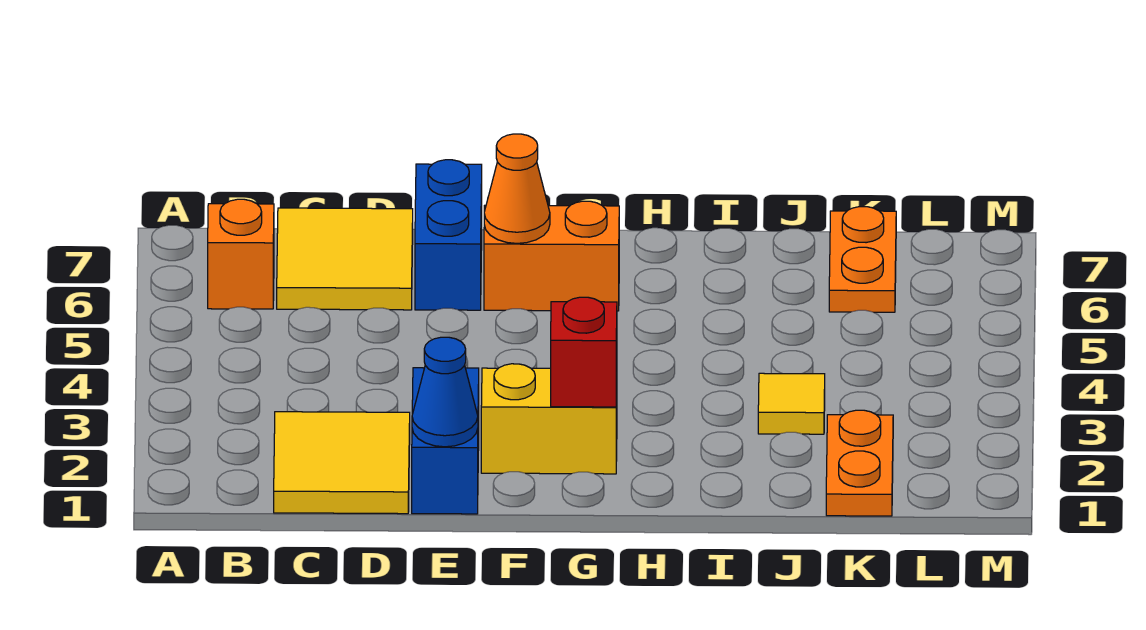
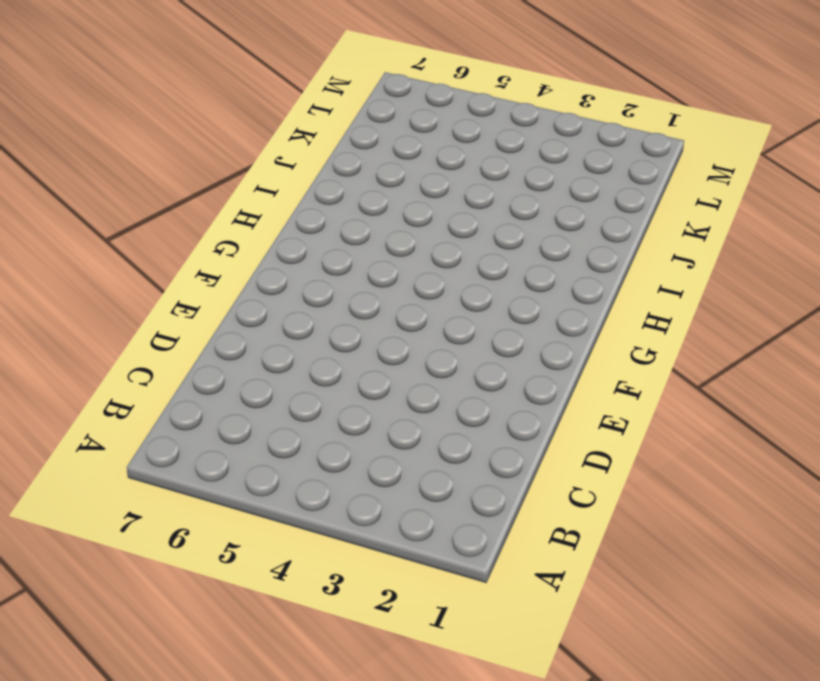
none -> orange 1x1 brick [208,199,274,309]
none -> yellow 2x2 tile [274,412,410,514]
none -> yellow 2x2 tile [277,208,413,310]

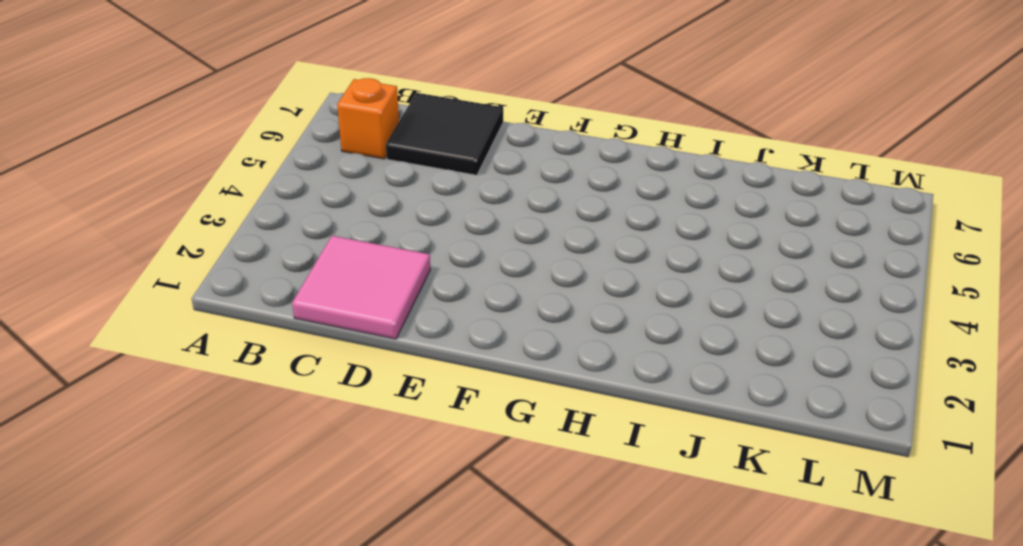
pink 2x2 tile [292,236,430,339] -> yellow 2x2 tile [274,412,410,514]
black 2x2 tile [386,93,503,175] -> yellow 2x2 tile [277,208,413,310]
none -> blue 1x2 brick [412,368,479,514]
none -> blue 1x2 brick [415,160,482,310]
none -> yellow 1x2 brick [481,364,617,474]

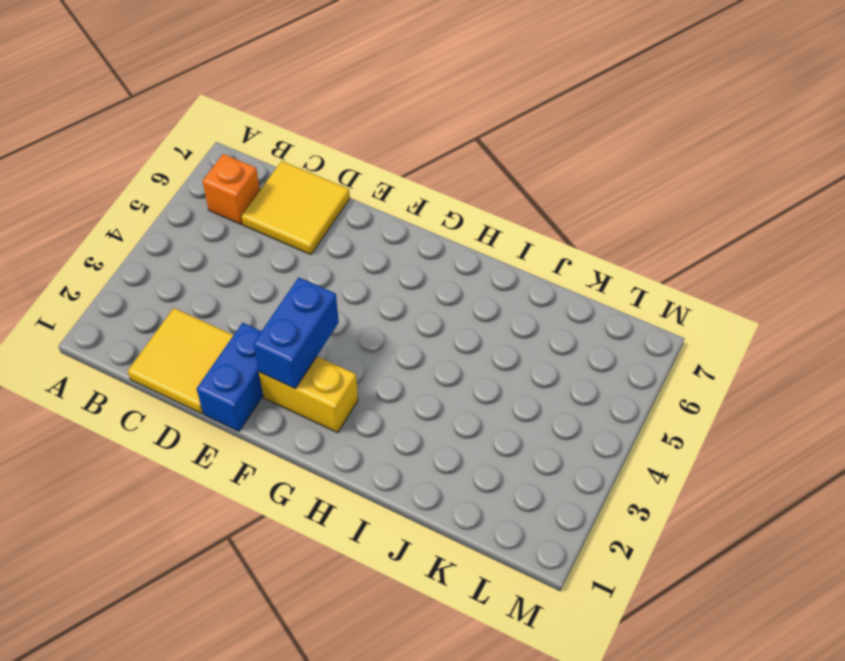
blue 1x2 brick [253,278,339,388] -> blue 1x2 brick moved to [415,160,482,310]
none -> orange 1x2 brick [484,201,619,311]
none -> yellow 1x1 tile [758,373,825,434]
none -> orange 1x2 plate [826,410,893,516]

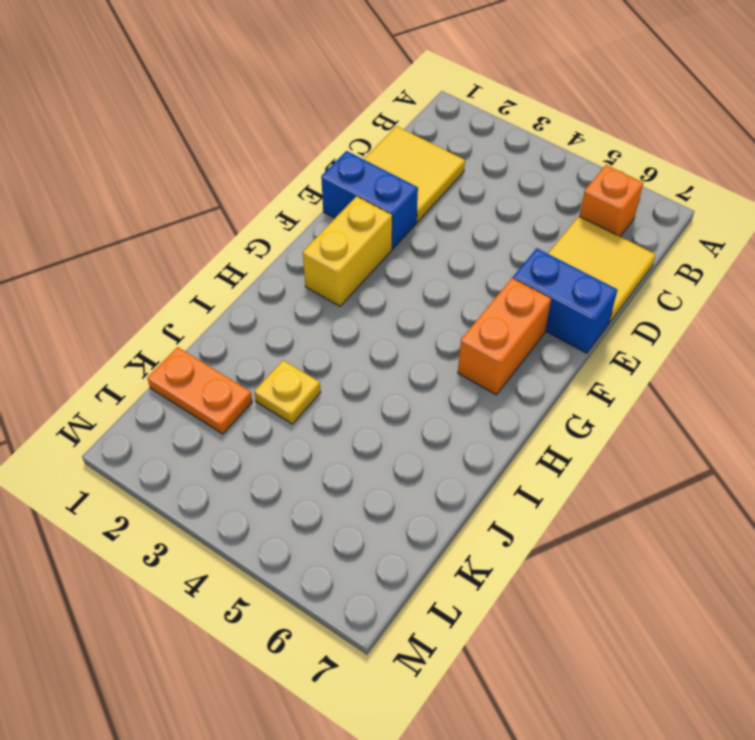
yellow 1x1 plate [254,360,321,424] -> yellow 1x1 tile [758,373,825,434]
none -> orange 1x2 plate [829,207,896,312]
none -> blue 1x1 cone [412,337,478,447]
none -> orange 1x1 cone [484,134,550,243]

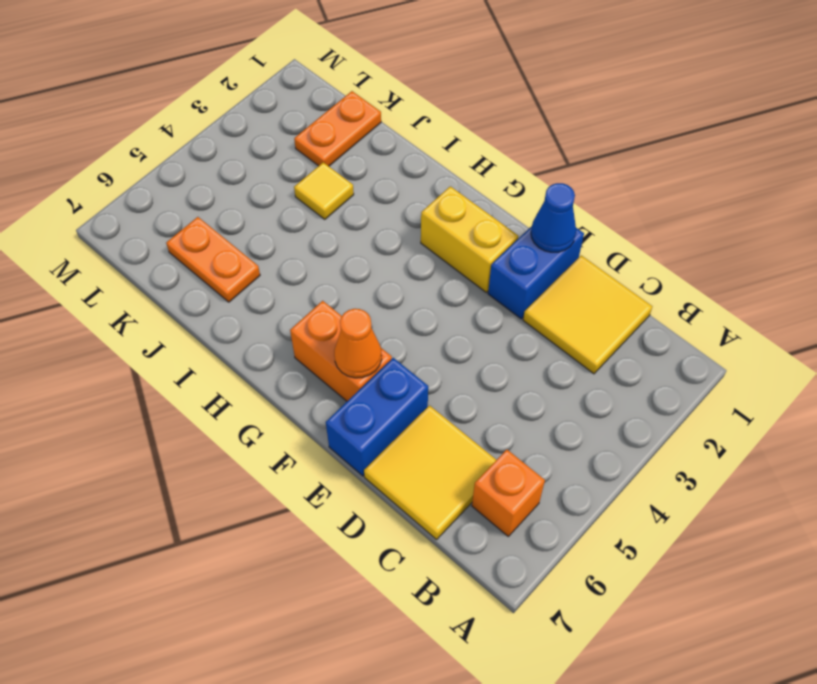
orange 1x2 plate [166,217,260,302] -> orange 1x2 plate turned to [829,207,896,312]
none -> red 1x1 brick [551,297,617,407]

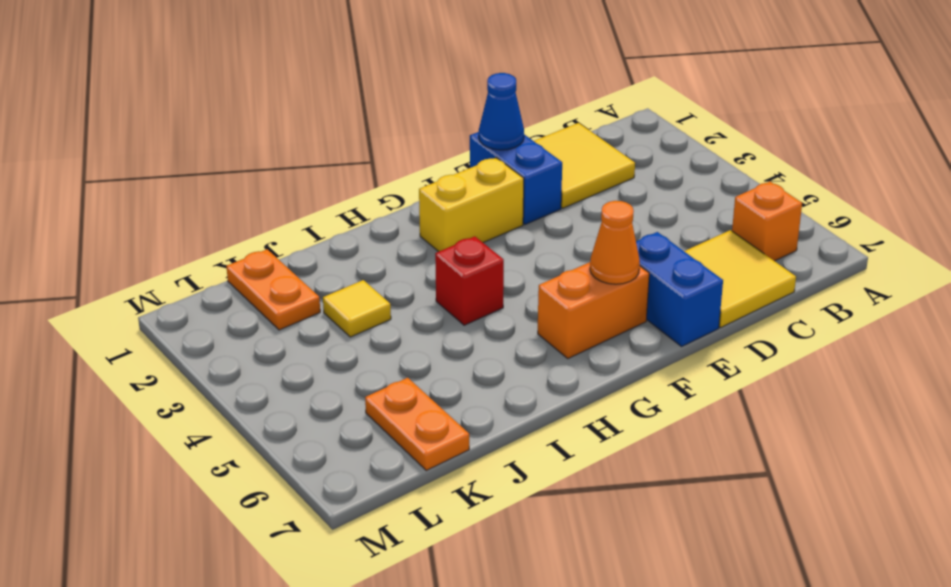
red 1x1 brick [435,236,504,325] -> red 1x1 brick moved to [551,297,617,407]

